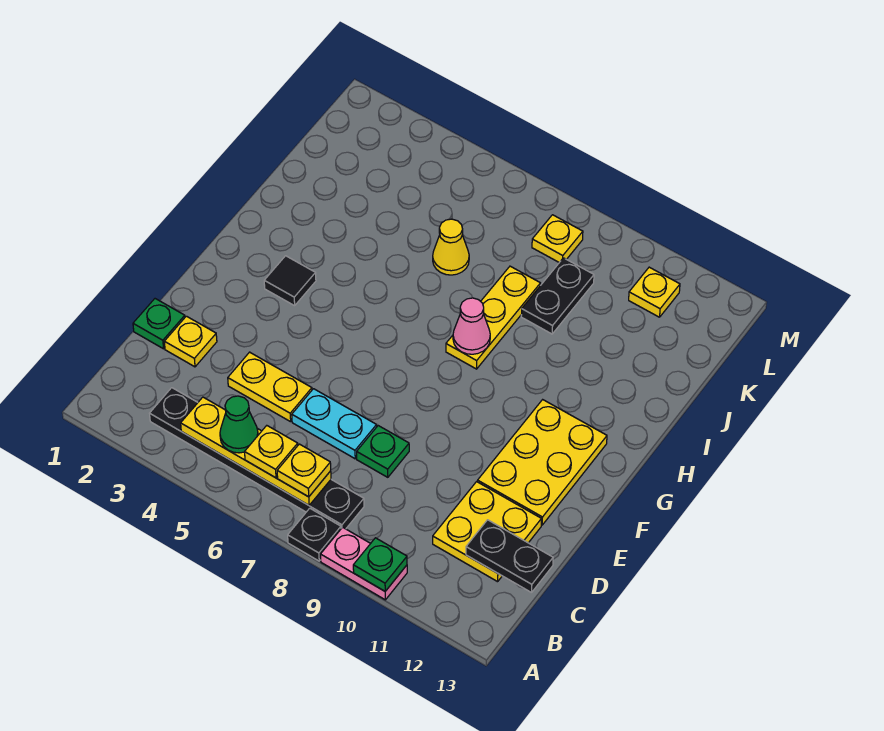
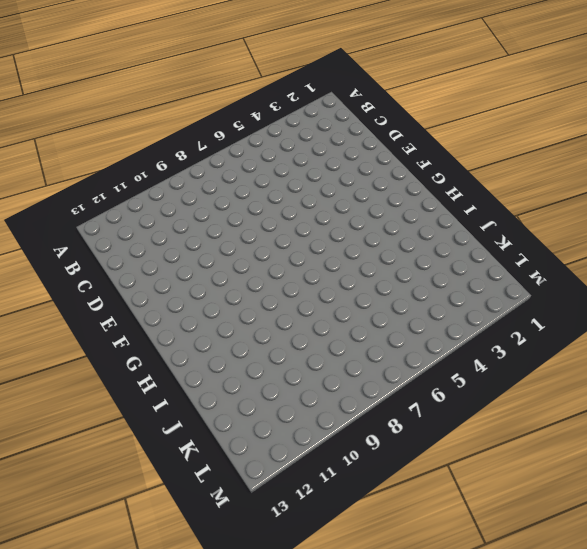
none -> black 1x1 plate [288,508,341,561]
none -> pink 1x2 plate [321,527,407,600]
none -> black 1x6 plate [150,388,364,529]

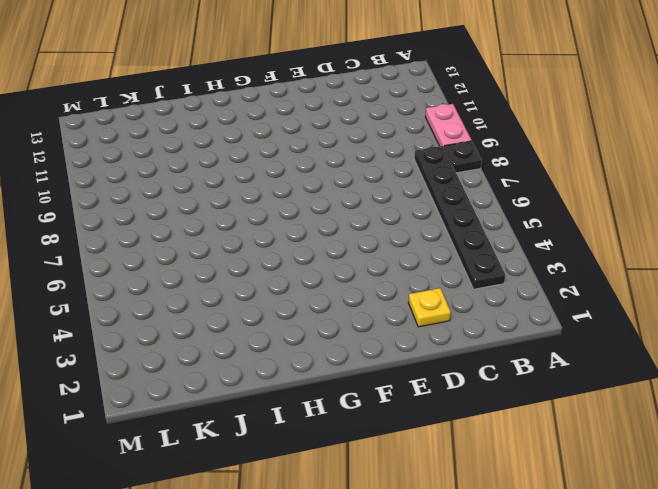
none -> yellow 2x2 plate [433,482,541,582]
none -> green 1x1 plate [133,299,185,349]
none -> yellow 1x2 plate [228,352,312,422]

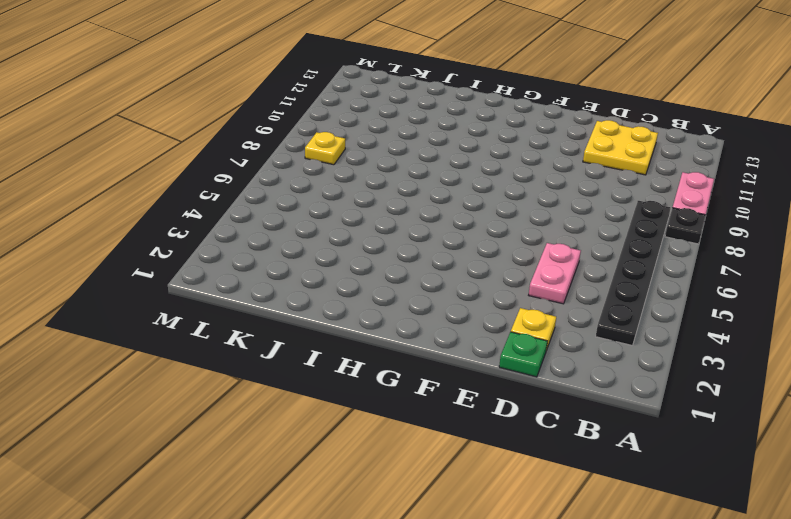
pink 1x2 plate [529,243,581,304] -> yellow 1x2 plate [228,352,312,422]
none -> cyan 1x2 plate [292,389,377,459]
none -> green 1x1 plate [357,426,409,477]
none -> yellow 2x3 plate [478,400,607,525]

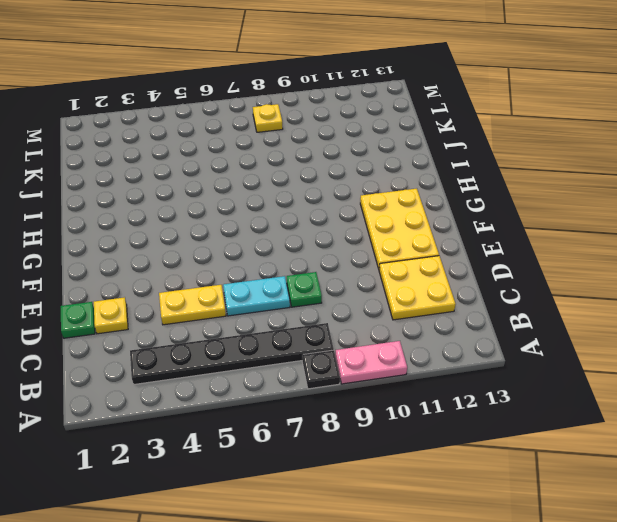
none -> black 1x1 tile [264,256,316,306]
none -> yellow 1x3 plate [446,266,541,369]
none -> yellow 1x1 cone [433,219,469,275]

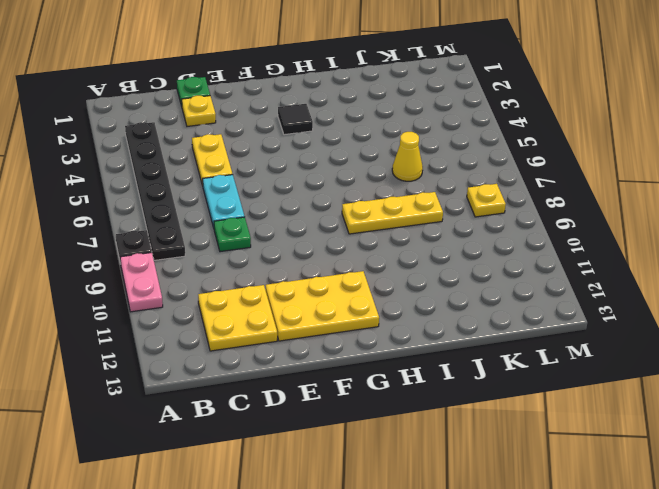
none -> black 1x2 plate [521,258,594,334]
none -> yellow 1x1 plate [629,267,680,317]
none -> green 1x1 plate [353,538,407,591]

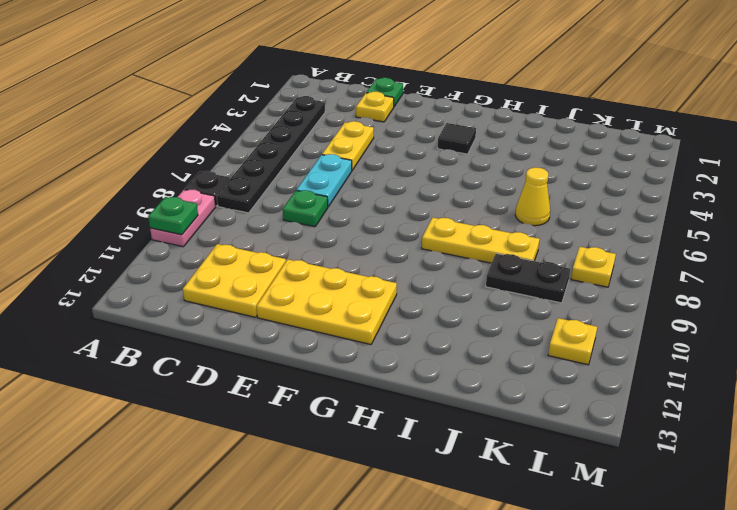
none -> yellow 1x4 plate [181,397,331,505]
none -> black 1x2 plate [466,520,553,593]
none -> pink 1x1 cone [453,298,490,354]

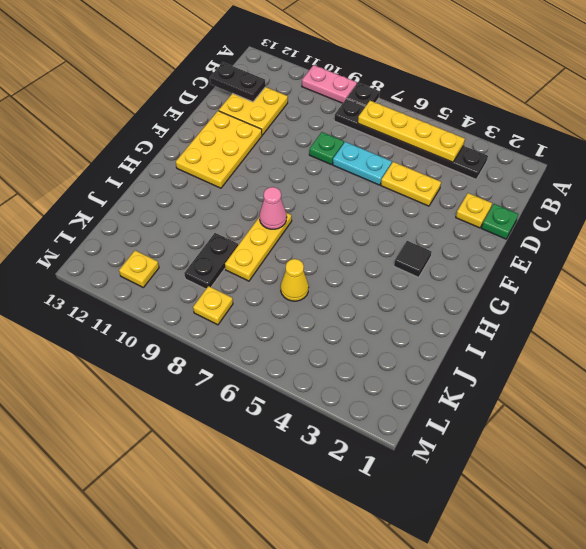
none -> green 1x1 plate [353,538,407,591]
none -> green 1x1 cone [220,396,258,453]
none -> yellow 1x1 plate [245,426,298,478]

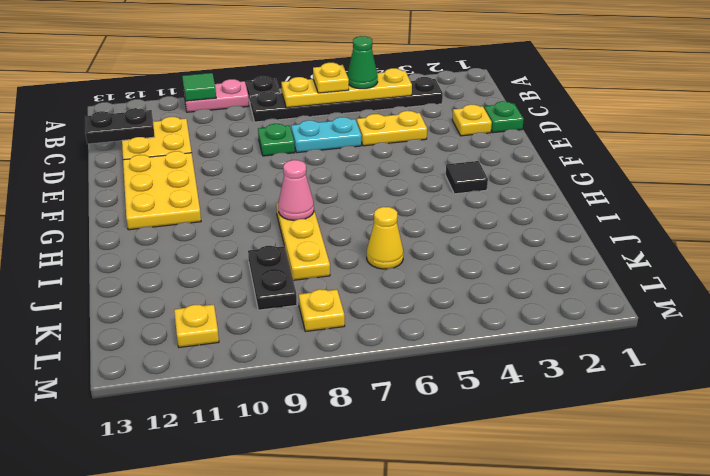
green 1x1 tile [182,73,216,101] -> green 1x1 plate [353,538,407,591]
none -> yellow 1x1 plate [277,444,331,497]

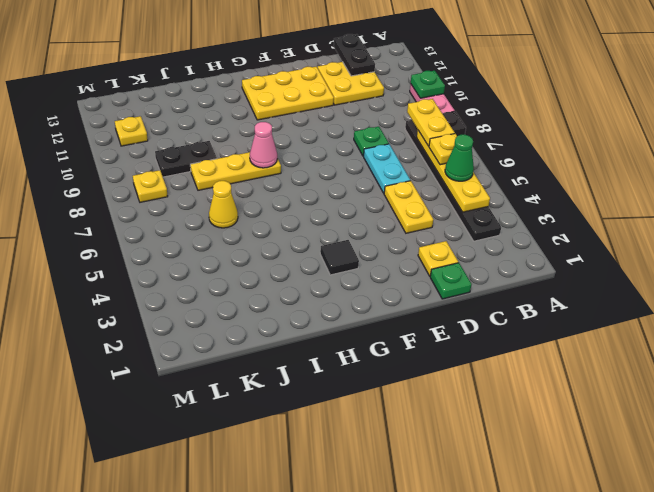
yellow 1x2 plate [407,99,455,146] -> yellow 1x1 plate [277,444,331,497]

